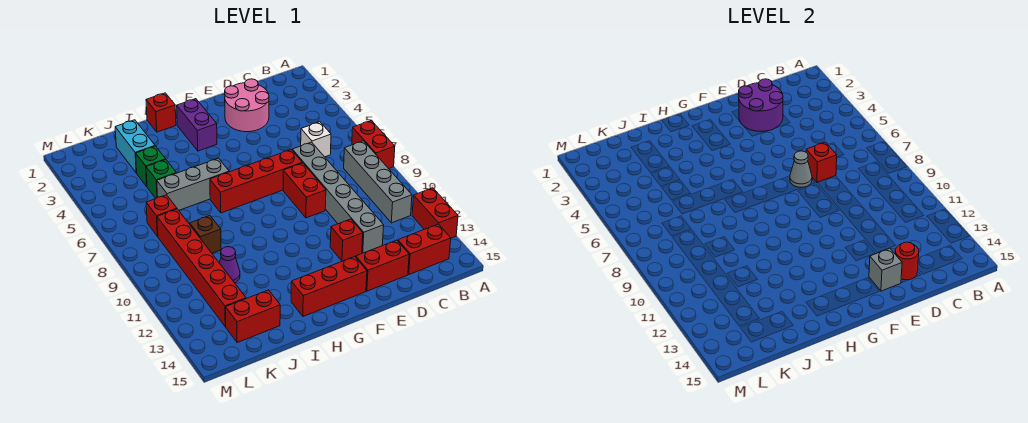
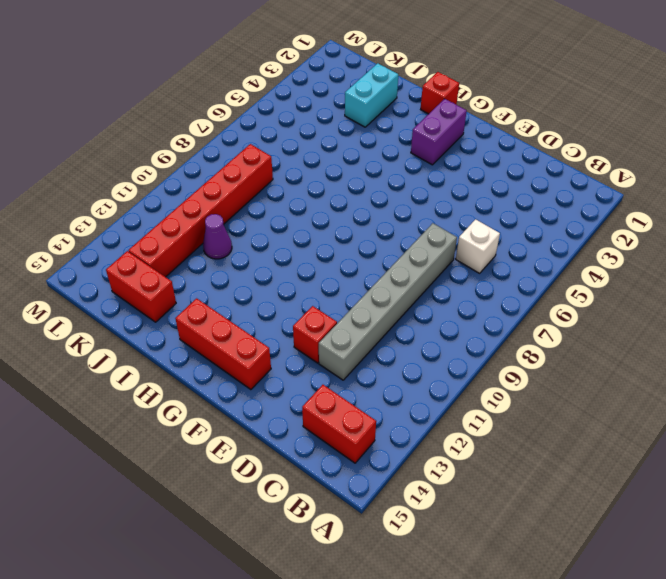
none -> red 1x2 brick [352,121,395,169]
none -> red 1x2 brick [412,188,458,238]
none -> grey 1x4 brick [344,141,412,223]

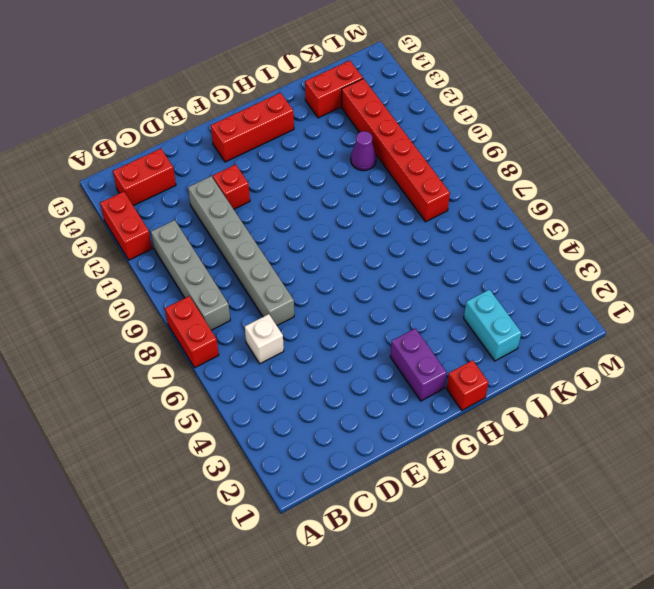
none -> pink 2x2 round brick [225,79,269,132]
none -> red 1x2 brick [356,240,409,291]
none -> red 1x4 brick [210,150,302,213]

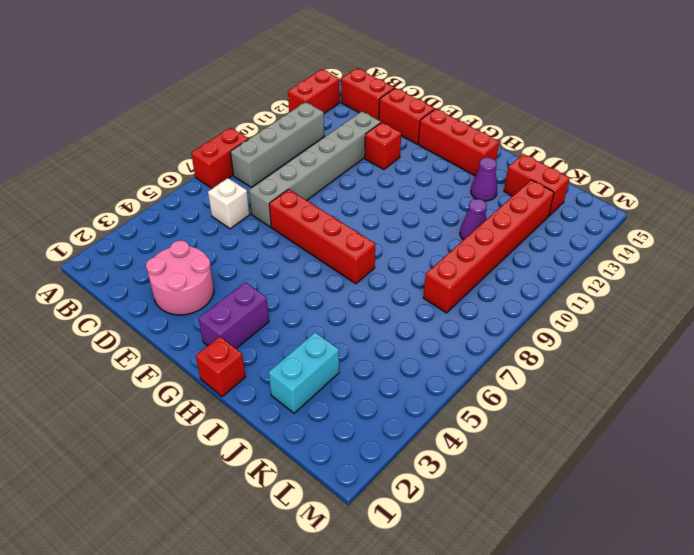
purple 1x1 cone [471,158,497,201] -> none
none -> red 1x2 brick [283,163,326,218]
none -> grey 1x3 brick [157,158,229,210]
none -> green 1x1 brick [136,146,166,186]

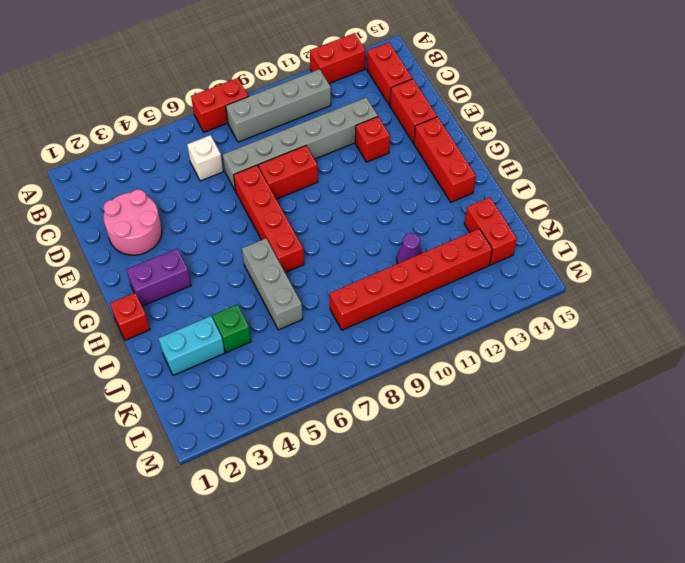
none -> green 1x1 brick [146,160,176,198]
none -> brown 1x1 brick [190,216,221,253]
none -> red 1x1 brick [146,195,177,236]

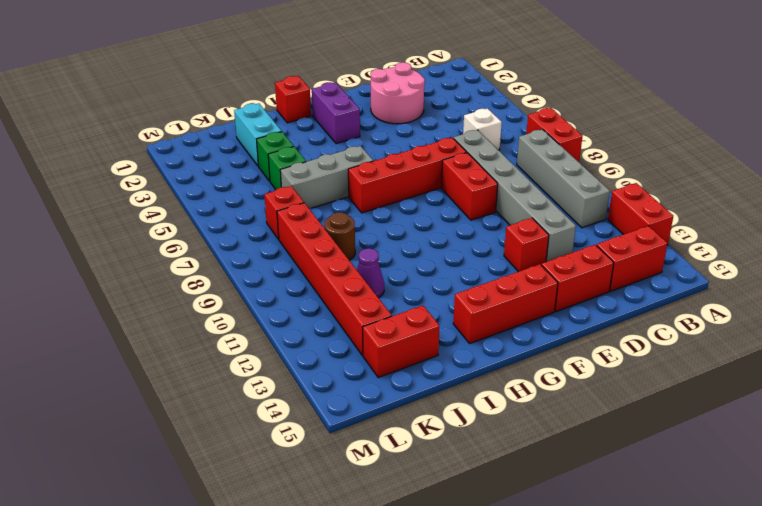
brown 1x1 round brick [324,212,355,260] -> brown 1x1 brick [190,216,221,253]
none -> purple 2x2 round brick [739,79,783,131]
none -> red 1x1 brick [806,142,837,183]
none -> red 1x1 round brick [895,242,919,280]

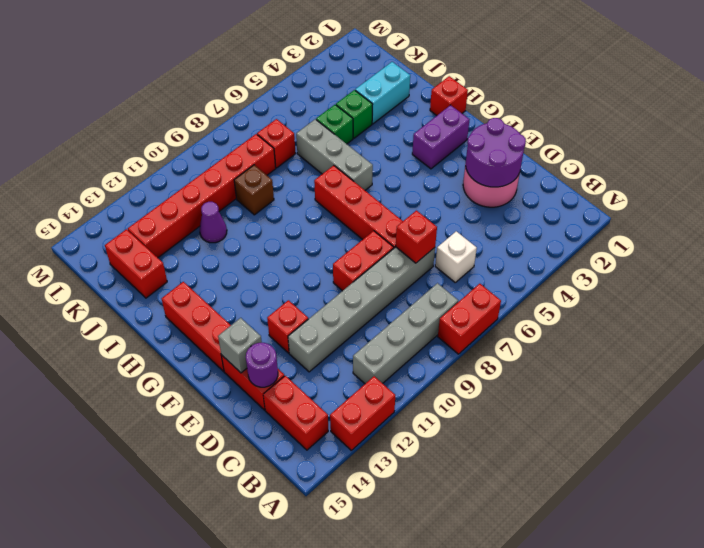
purple 1x1 round brick [246,343,278,387] -> red 1x1 round brick [895,242,919,280]
none -> grey 1x1 cone [790,151,812,188]

